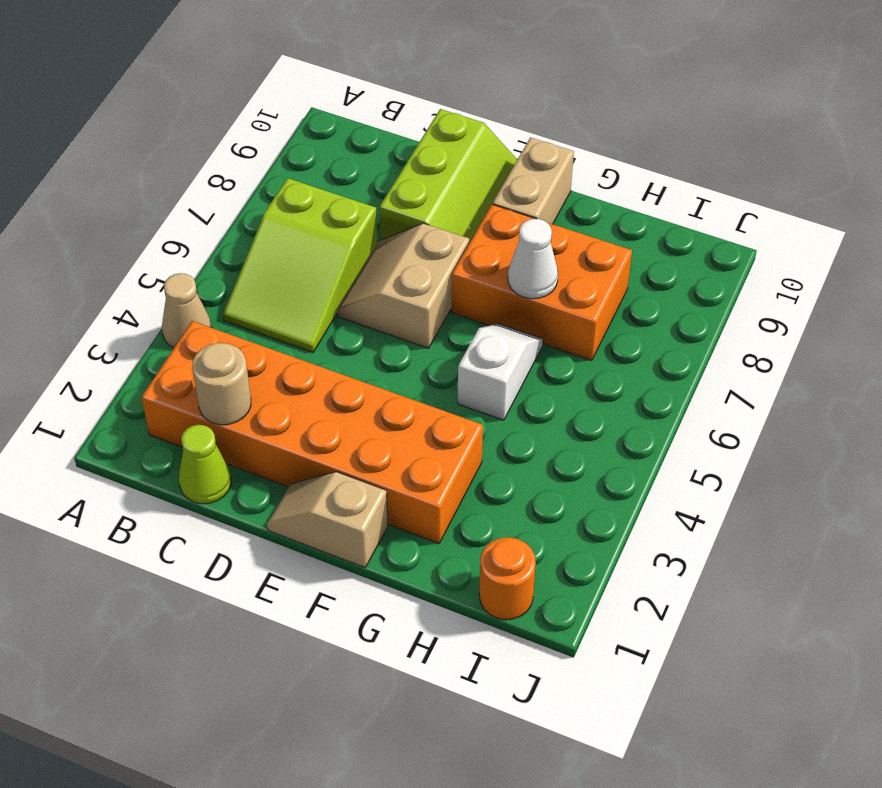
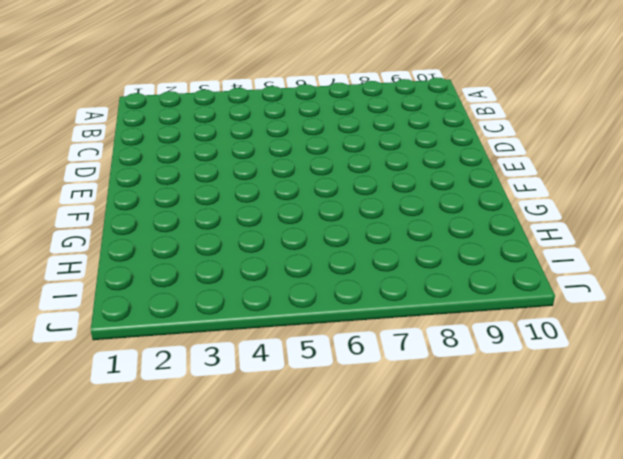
none -> tan 1x1 cone [162,273,212,348]
none -> orange 2x6 brick [141,321,483,543]
none -> lime 2x3 slope [223,178,378,352]

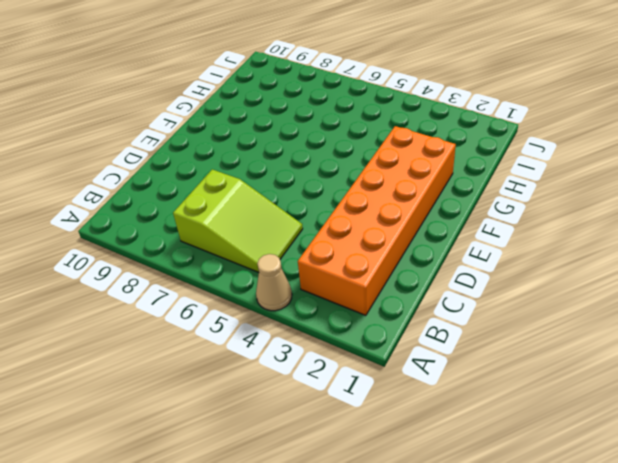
none -> lime 1x1 cone [179,425,231,504]
none -> tan 2x2 slope [337,223,469,348]
none -> lime 2x3 slope [379,109,517,243]

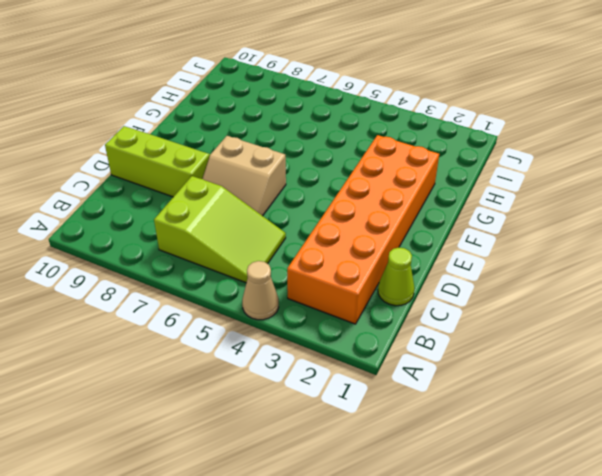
none -> tan 1x2 slope [267,472,388,568]
none -> orange 2x3 brick [452,204,632,361]
none -> tan 1x2 brick [493,137,574,224]

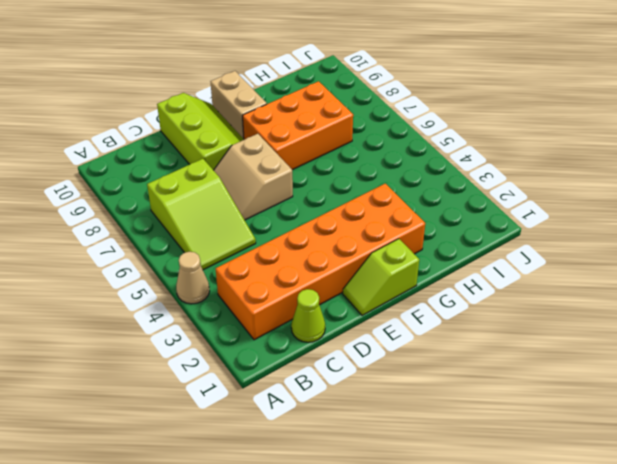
lime 1x2 slope [343,239,419,315] -> tan 1x2 slope [267,472,388,568]
none -> white 1x2 slope [458,323,543,420]
none -> orange 1x1 round brick [479,537,536,620]
none -> tan 1x1 round brick [192,343,251,425]

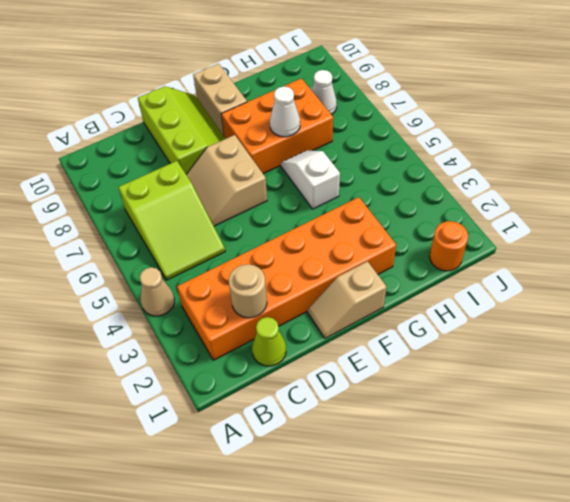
white 1x1 cone [312,70,337,115] -> none

